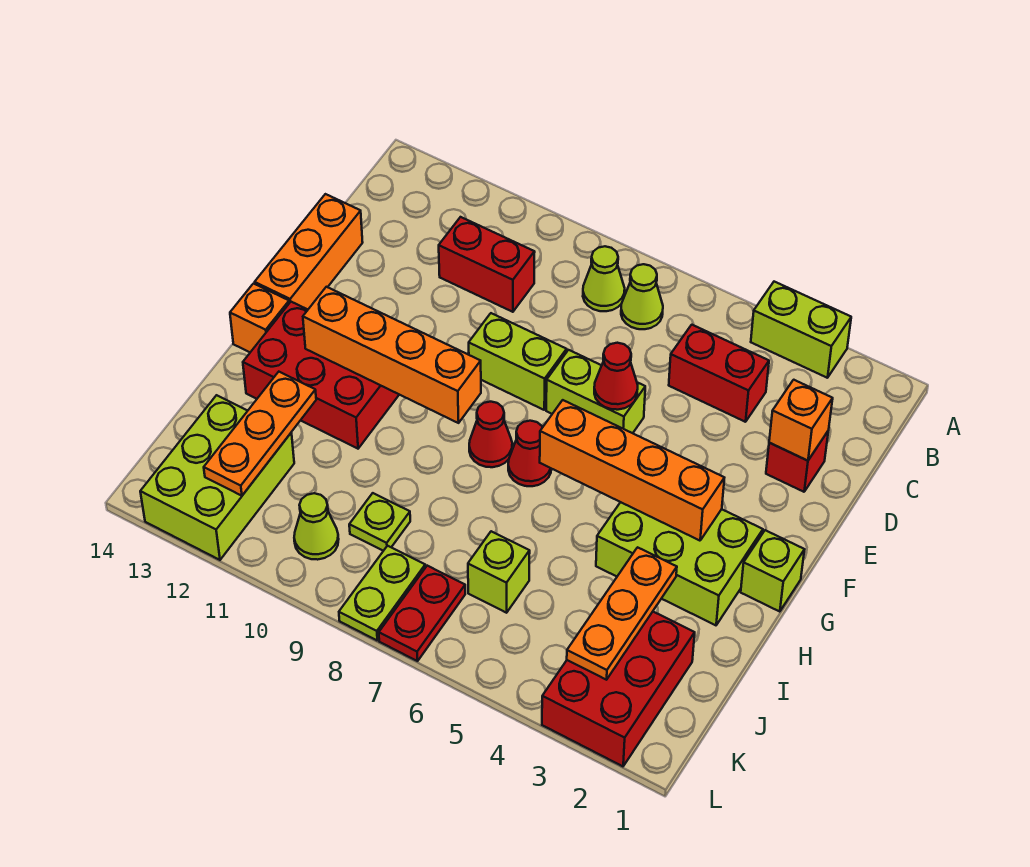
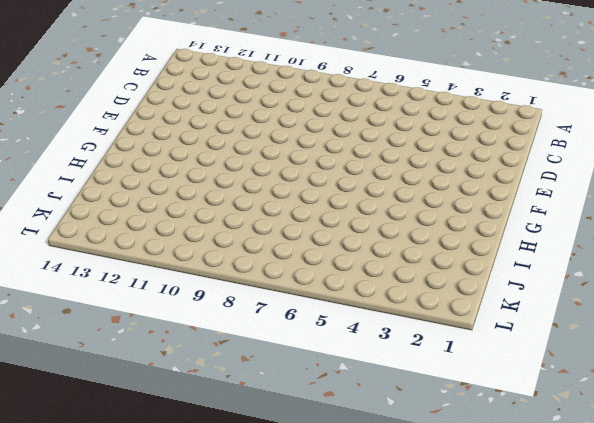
none -> lime 1x2 brick [751,282,851,378]
none -> lime 1x1 cone [621,264,663,329]
none -> lime 1x1 cone [583,246,625,311]

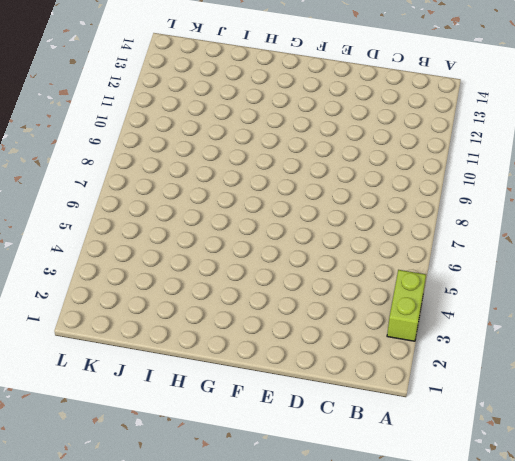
none -> lime 1x1 cone [621,264,663,329]
none -> lime 1x1 cone [583,246,625,311]
none -> red 1x2 brick [669,325,769,422]

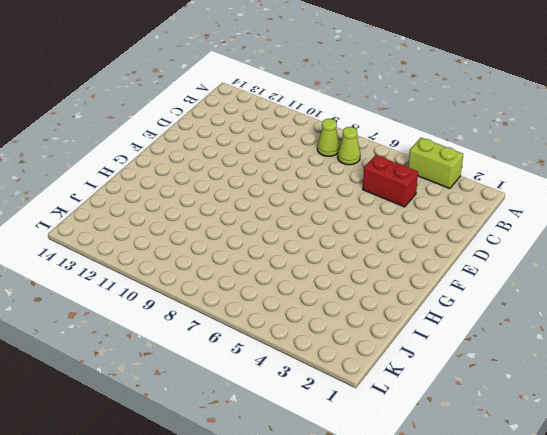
none -> red 1x2 brick [439,217,535,312]
none -> red 1x1 brick [766,432,828,492]
none -> orange 1x3 brick [255,194,363,309]

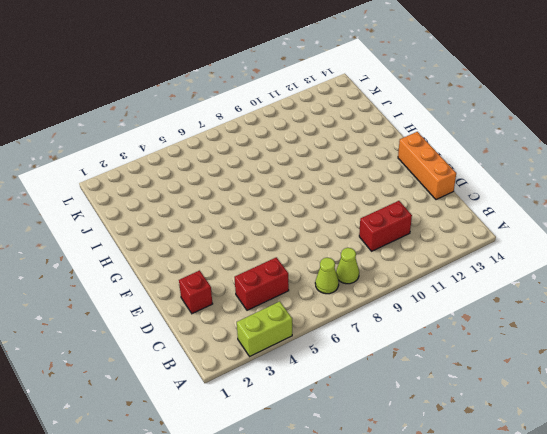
none -> lime 1x2 brick [546,350,645,433]
none -> lime 1x2 brick [469,313,567,410]
none -> lime 1x1 brick [741,530,804,612]

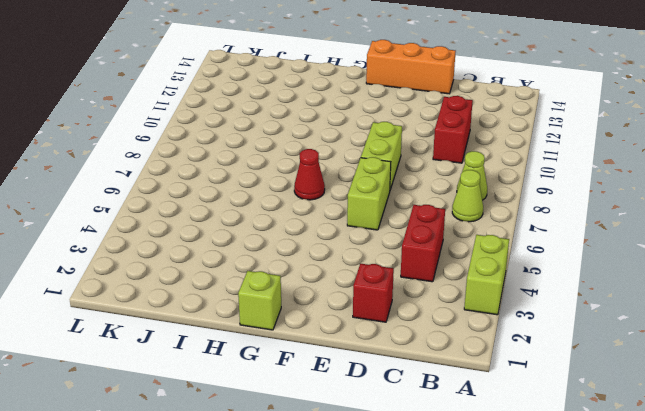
none -> lime 2x3 brick [596,502,763,625]
none -> red 1x1 cone [469,402,512,467]
none -> red 2x3 brick [243,302,399,449]

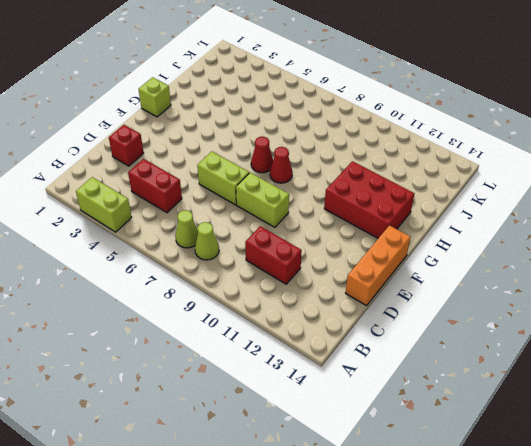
none -> lime 2x3 brick [596,502,763,625]
none -> orange 1x1 brick [230,284,289,352]
none -> red 2x3 brick [542,612,695,766]

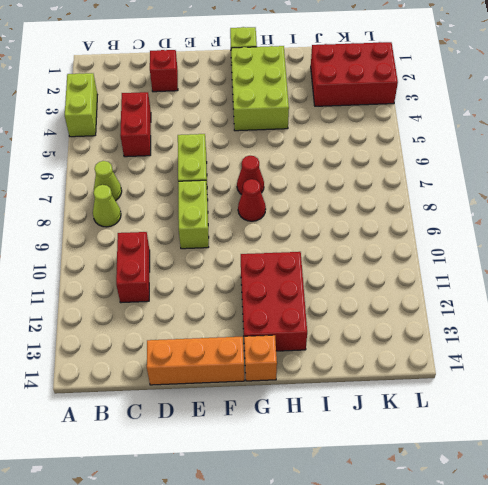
none -> lime 1x1 brick [468,531,530,613]
none -> lime 1x1 plate [349,493,410,551]
none -> lime 2x3 brick [140,395,294,560]

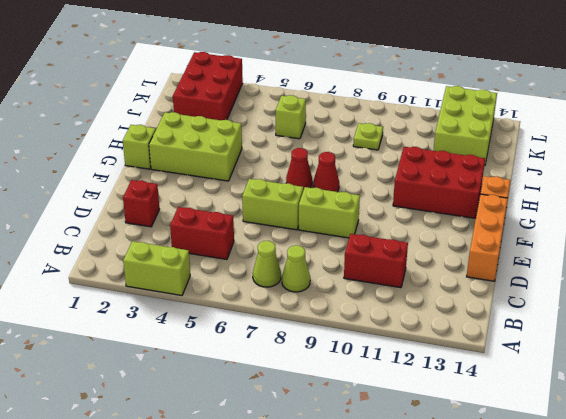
none -> red 1x2 plate [379,566,465,661]
none -> lime 1x2 plate [339,546,425,640]
none -> lime 1x1 cone [294,493,339,560]

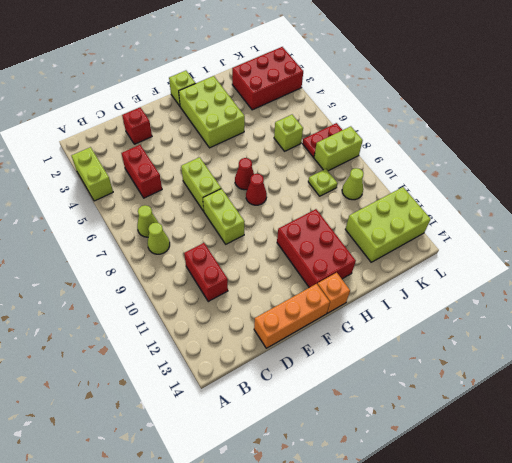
lime 1x2 brick [314,126,363,171] -> lime 1x2 plate [339,546,425,640]
none -> orange 1x1 brick [769,380,833,461]
none -> red 1x1 cone [594,343,638,410]
none -> orange 1x4 brick [540,400,724,541]

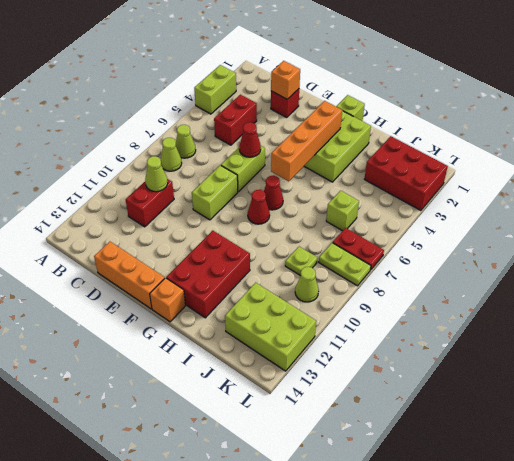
lime 1x1 cone [145,156,168,192] -> none
none -> orange 1x4 brick [303,287,481,423]
none -> orange 1x3 plate [567,547,677,680]
none -> orange 1x3 plate [204,372,316,496]

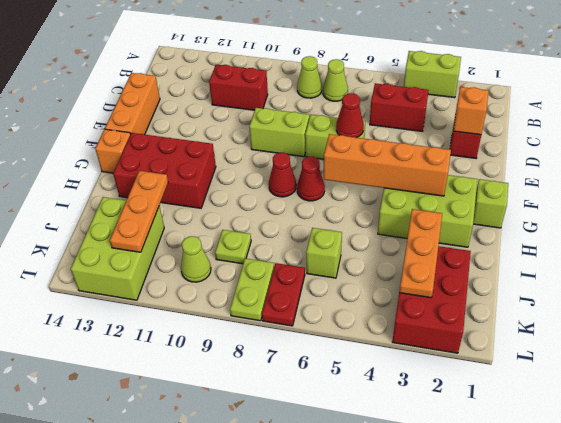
none -> orange 1x4 brick [303,287,481,423]

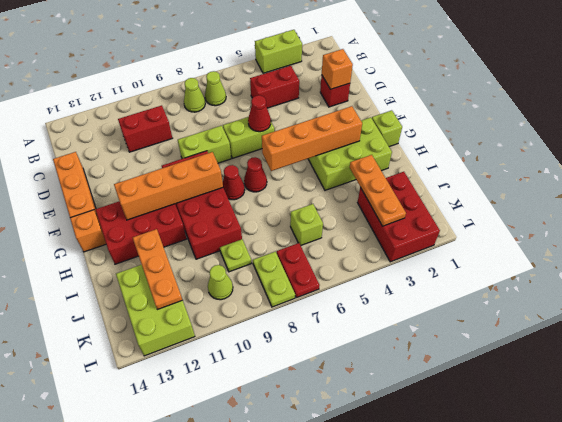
red 2x4 brick [162,151,242,259] -> none

